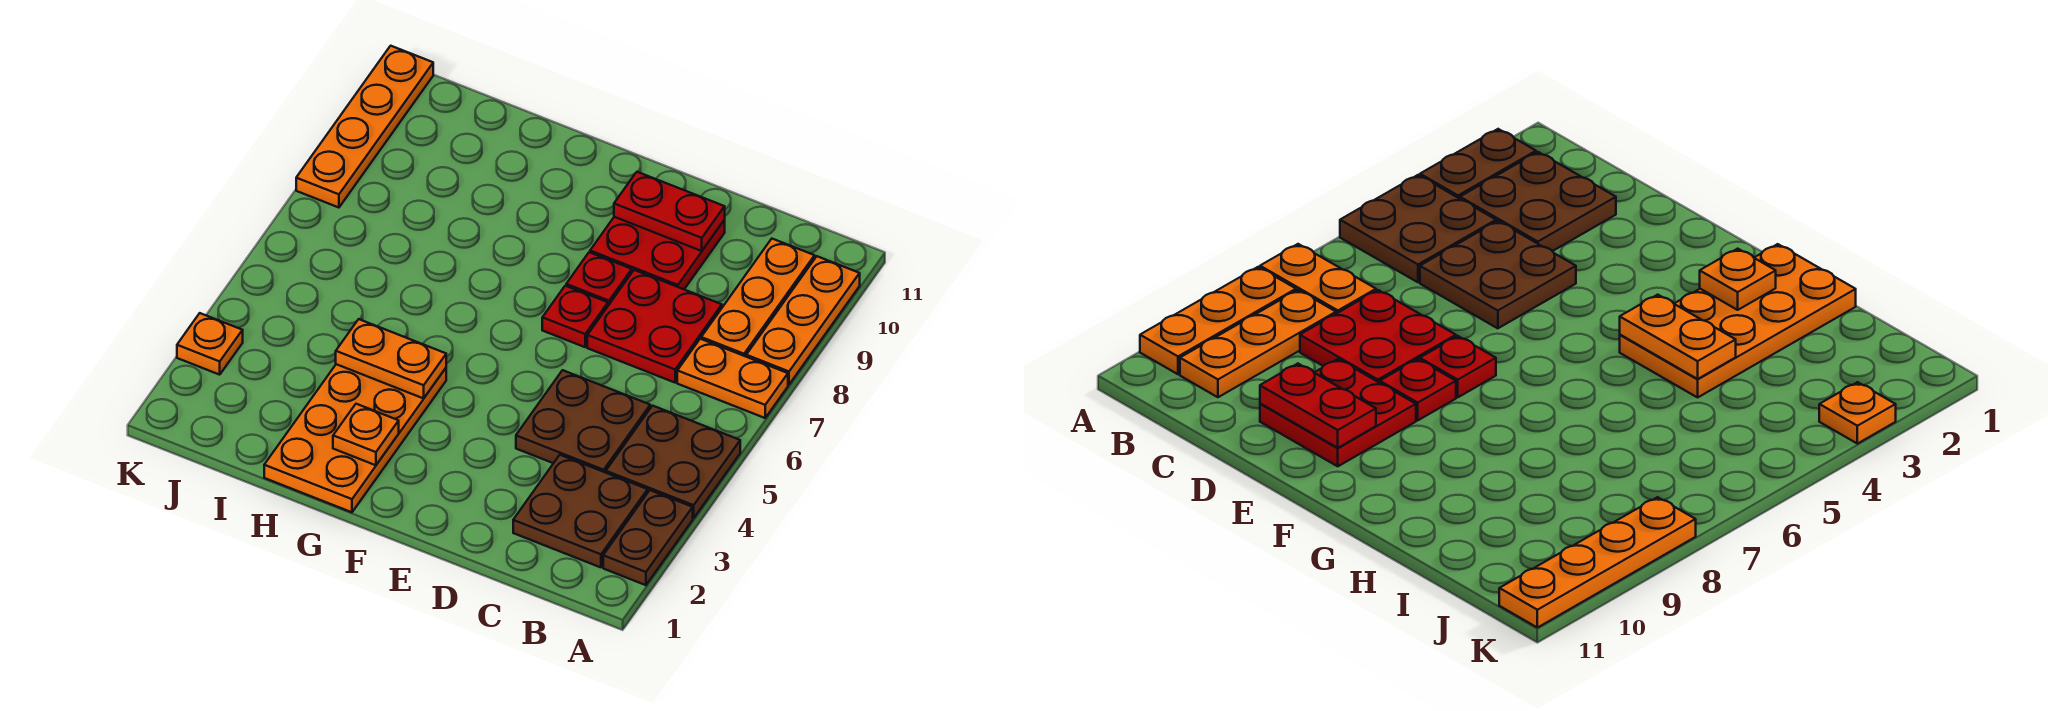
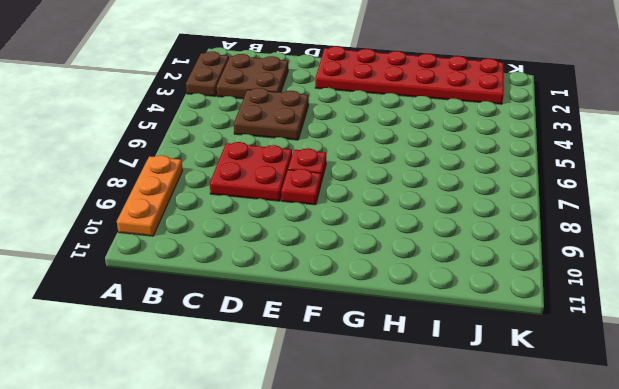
red 2x6 plate [315,46,504,104] -> orange 2x4 plate [264,364,446,512]
none -> brown 2x2 plate [606,406,740,518]
none -> orange 1x2 plate [677,339,788,418]
none -> orange 1x3 plate [701,239,815,356]

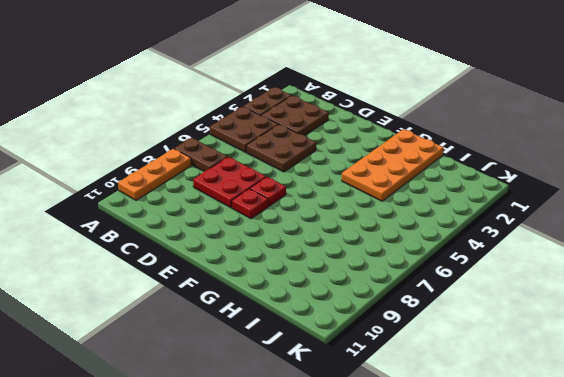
brown 1x2 plate [174,138,227,171] -> orange 1x2 plate [677,339,788,418]
none -> orange 1x3 plate [701,239,815,356]
none -> red 2x2 plate [590,217,725,289]
none -> orange 1x1 plate [177,313,243,375]

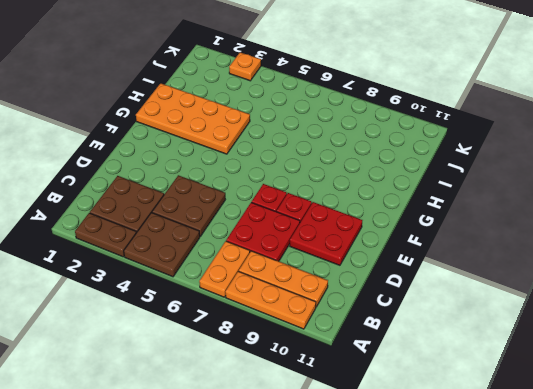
none -> orange 1x4 plate [296,46,433,208]
none -> red 1x2 plate [614,172,725,251]
none -> orange 1x1 plate [333,404,399,465]

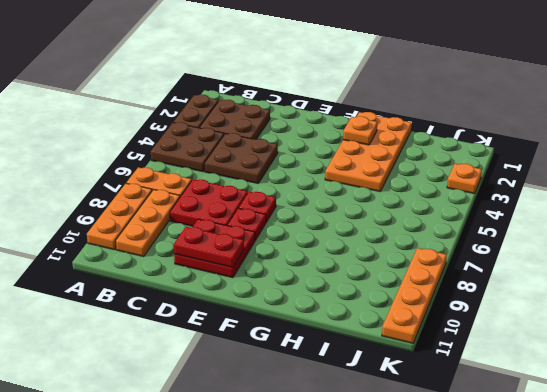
none -> orange 1x2 plate [336,319,446,398]

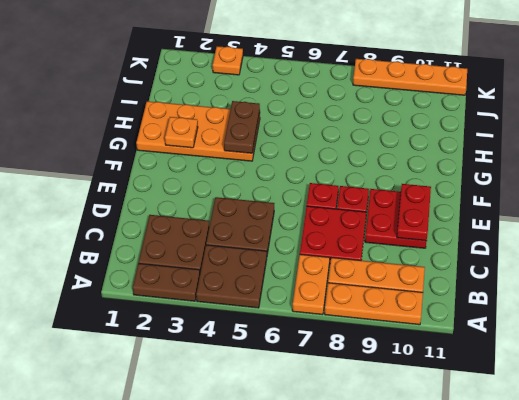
brown 1x2 plate [224,101,260,153] -> orange 1x2 plate [336,319,446,398]

